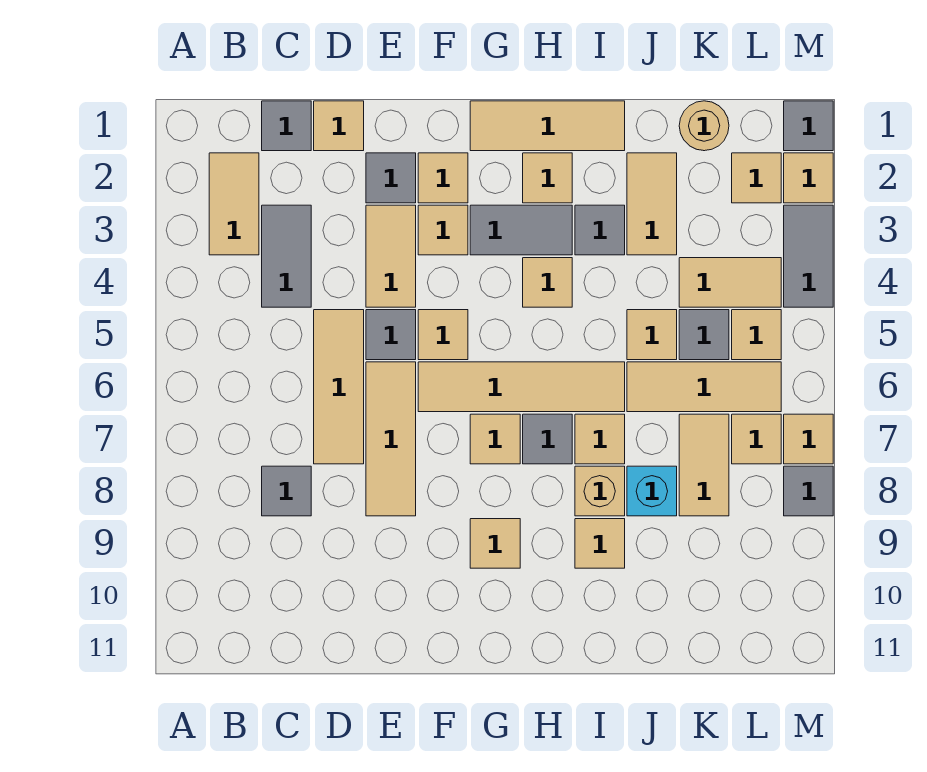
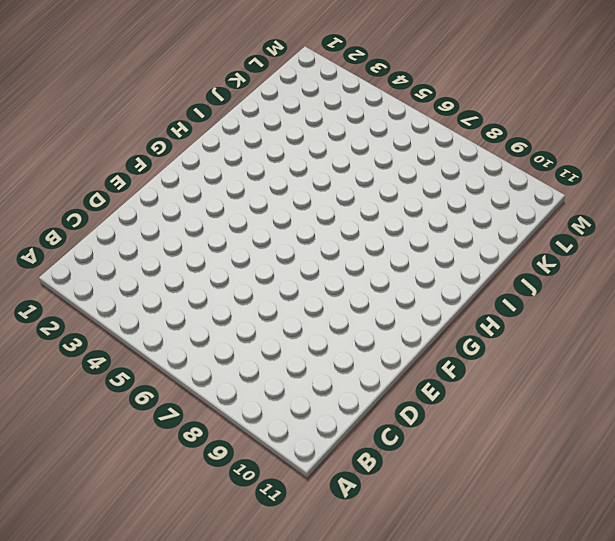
none -> tan 1x2 tile [209,153,259,255]
none -> grey 1x1 tile [262,101,311,151]
none -> grey 1x2 tile [262,205,311,307]
none -> grey 1x1 tile [262,466,311,516]

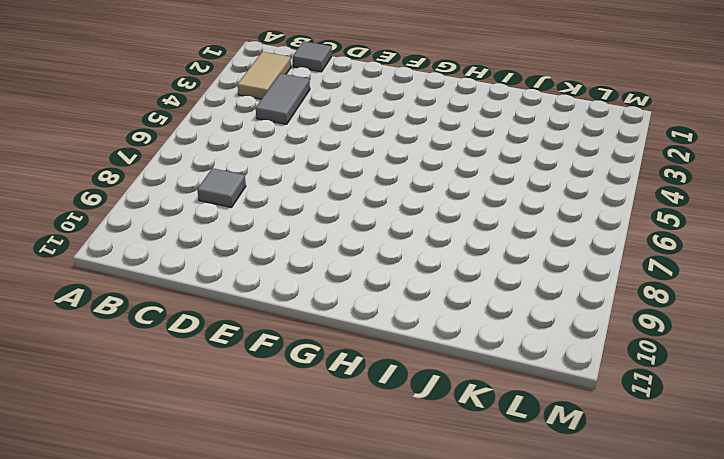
none -> tan 1x1 tile [314,101,364,151]
none -> tan 1x3 tile [314,310,364,464]
none -> grey 1x1 tile [366,153,416,203]
none -> tan 1x2 tile [366,205,416,307]

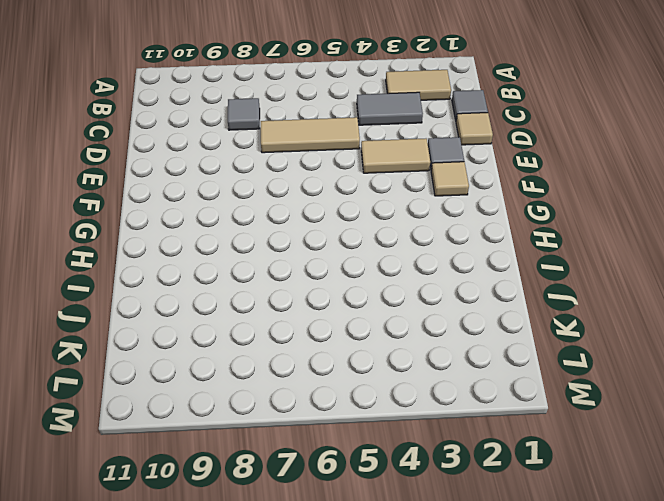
none -> grey 1x1 tile [366,310,416,360]
none -> tan 1x3 tile [366,362,416,516]
none -> tan 1x1 tile [418,205,468,255]
none -> tan 1x1 tile [418,310,468,360]

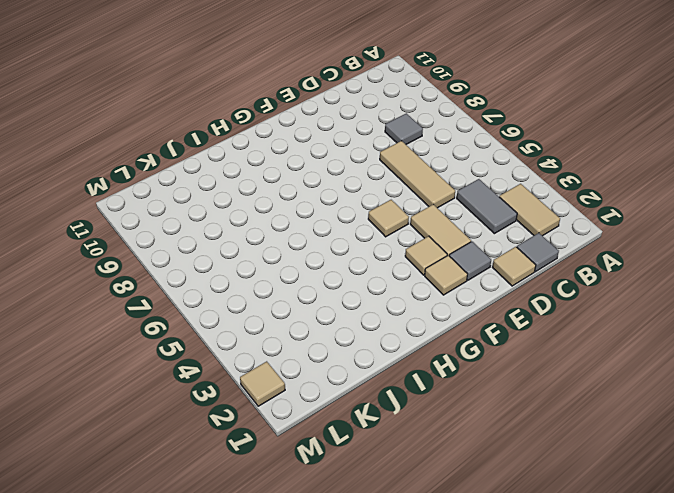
none -> grey 1x1 tile [366,310,416,360]
none -> tan 1x3 tile [366,362,416,516]
none -> tan 1x4 tile [418,362,625,412]
none -> tan 1x3 tile [470,101,625,151]

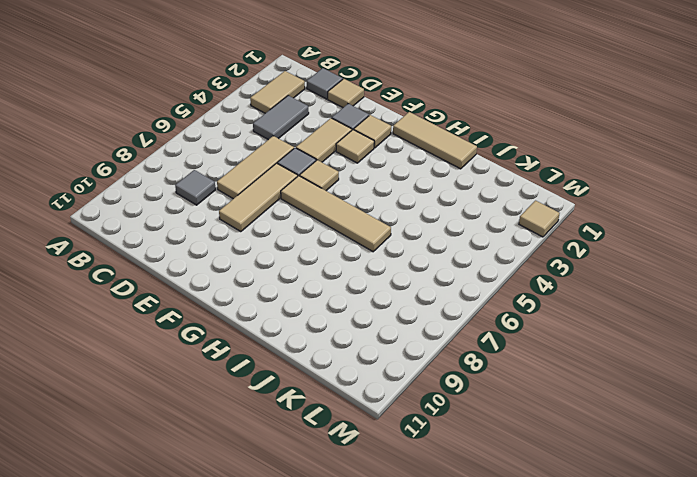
none -> grey 1x2 tile [470,205,572,255]
none -> tan 1x1 tile [470,414,520,464]
none -> tan 1x1 tile [470,519,520,568]
none -> tan 1x1 tile [523,153,572,203]

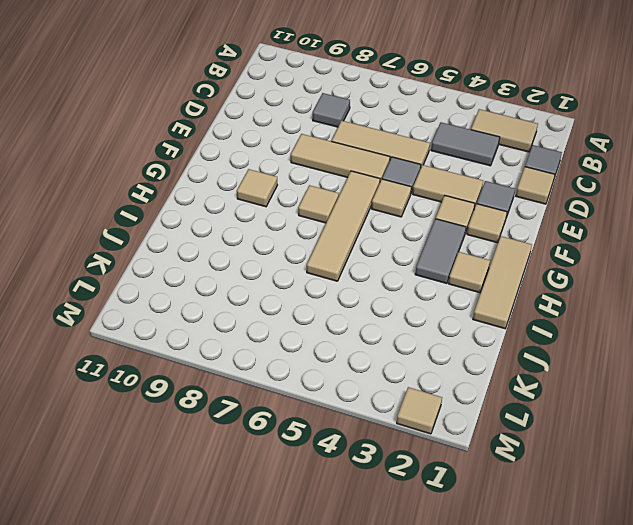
none -> tan 1x1 tile [523,258,572,307]
none -> grey 1x1 tile [523,414,572,464]
none -> grey 1x1 tile [575,205,625,255]
none -> tan 1x1 tile [575,414,625,464]

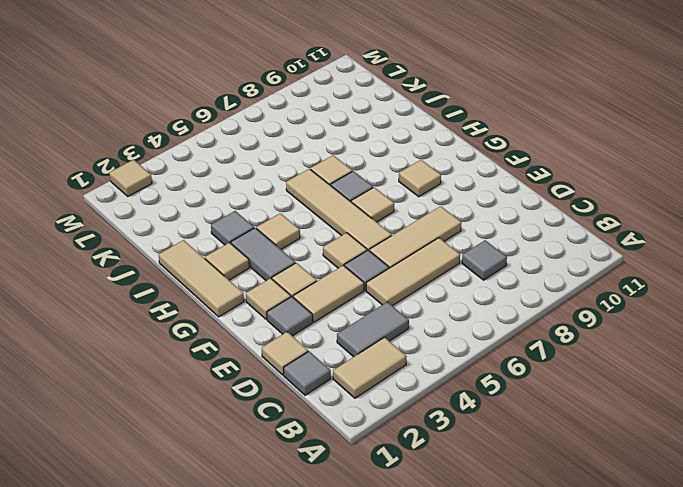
none -> tan 1x1 brick [575,466,625,516]
none -> tan 1x1 tile [575,519,625,568]
none -> tan 1x2 tile [627,153,677,255]
none -> tan 1x1 tile [627,310,677,360]

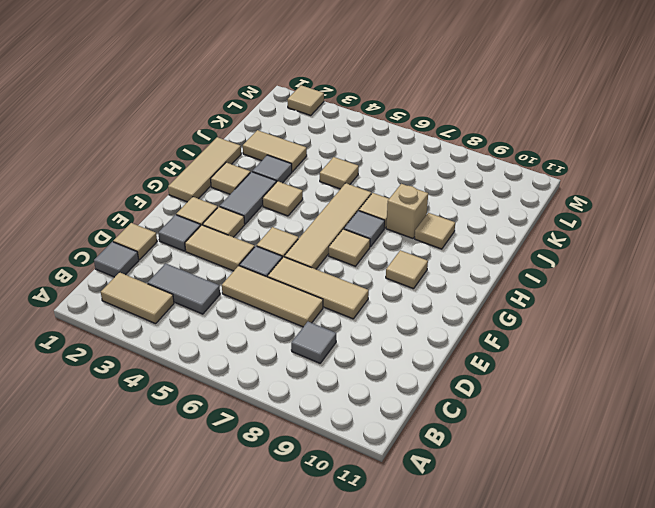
none -> tan 1x3 tile [627,362,781,412]
none -> cyan 1x1 brick [627,466,677,516]
none -> tan 1x1 round brick [679,101,729,151]
none -> tan 1x2 tile [679,258,781,307]

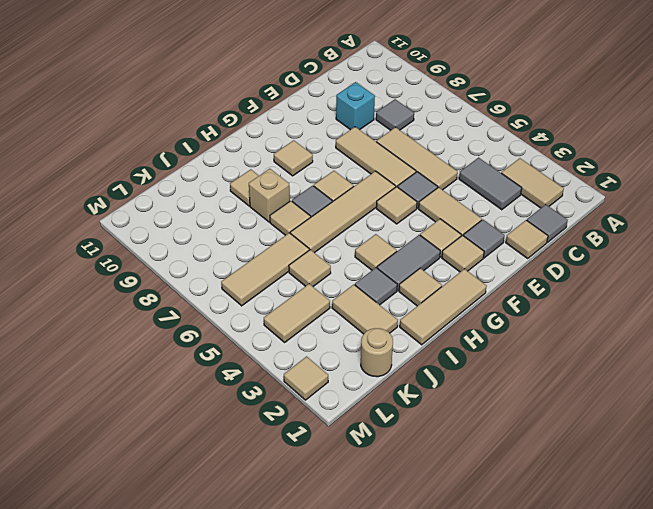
cyan 1x1 brick [336,82,375,130] -> cyan 1x1 brick moved to [627,466,677,516]
none -> grey 1x1 tile [679,310,729,360]
none -> tan 1x2 tile [679,414,729,516]
none -> tan 1x1 tile [732,153,781,203]
none -> tan 1x1 tile [732,310,781,360]

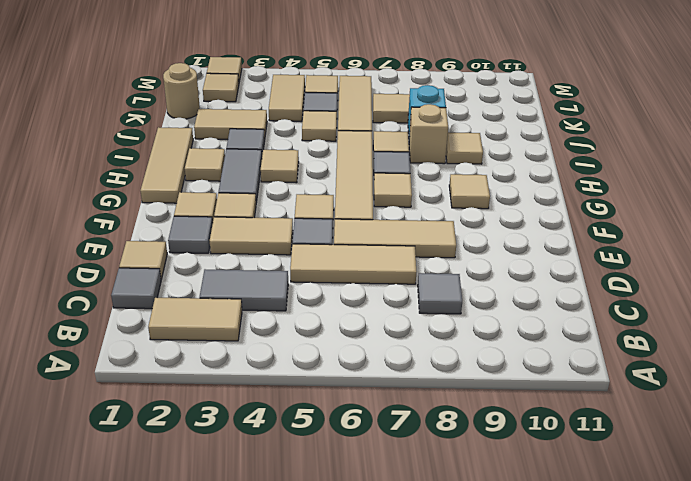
none -> tan 1x1 tile [732,414,781,464]
none -> grey 1x1 tile [784,101,833,151]
none -> grey 1x2 tile [784,205,833,307]
none -> tan 1x1 tile [784,414,833,464]

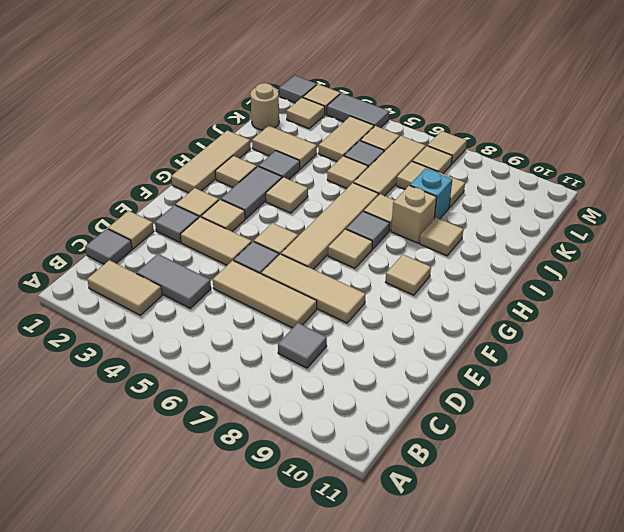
none -> grey 1x1 tile [784,466,833,516]

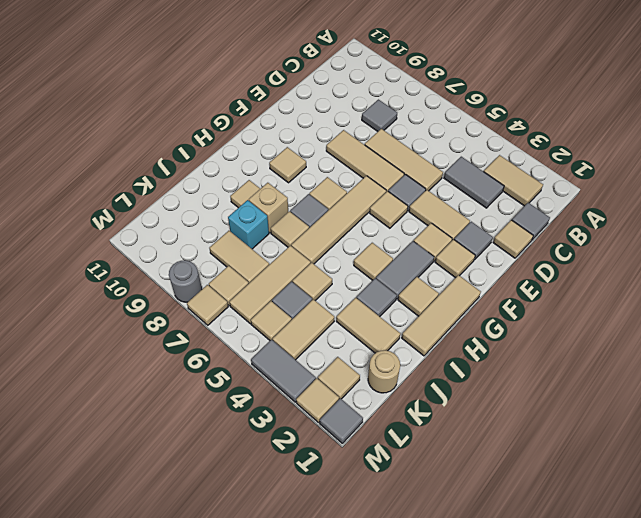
grey 1x1 round brick [169,260,202,302] -> grey 1x1 tile [784,466,833,516]

